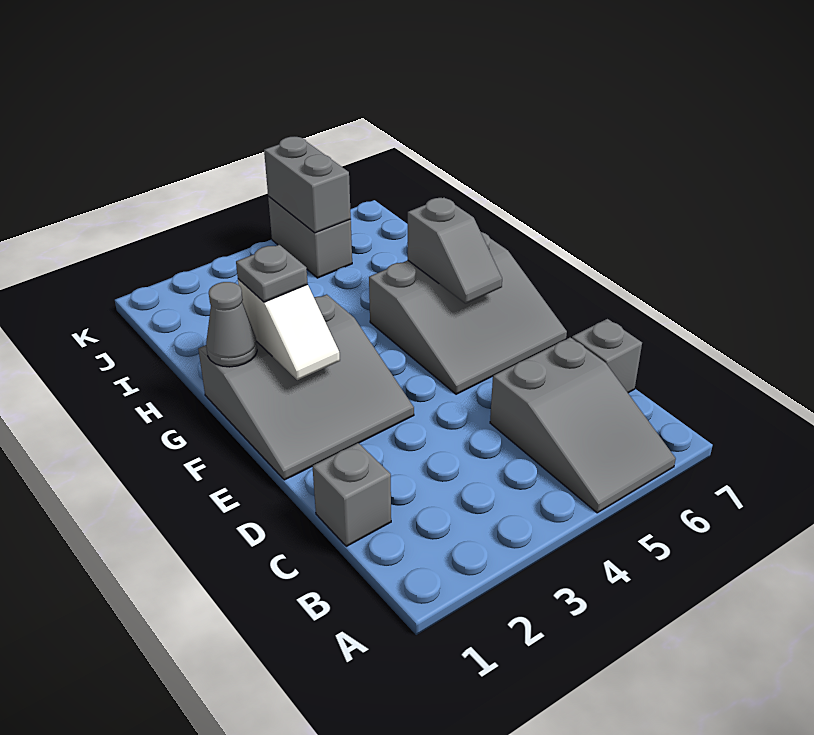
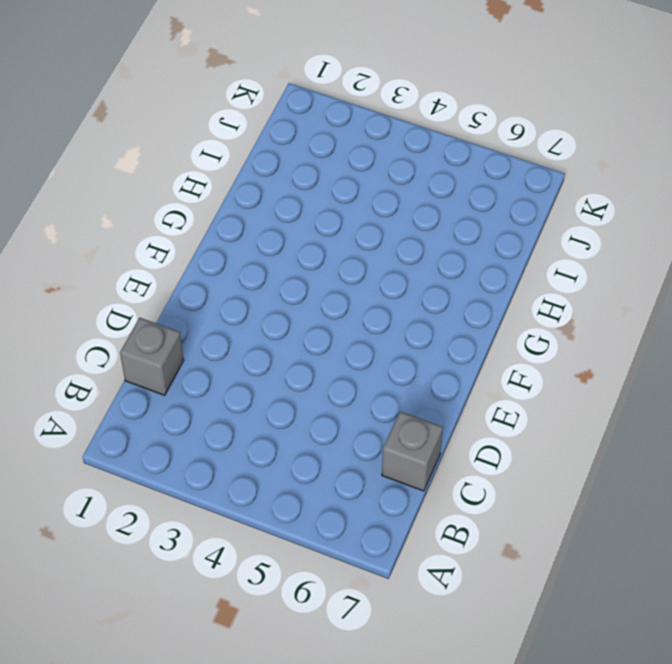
none -> grey 2x3 slope [490,337,676,513]
none -> grey 3x3 slope [198,294,414,480]

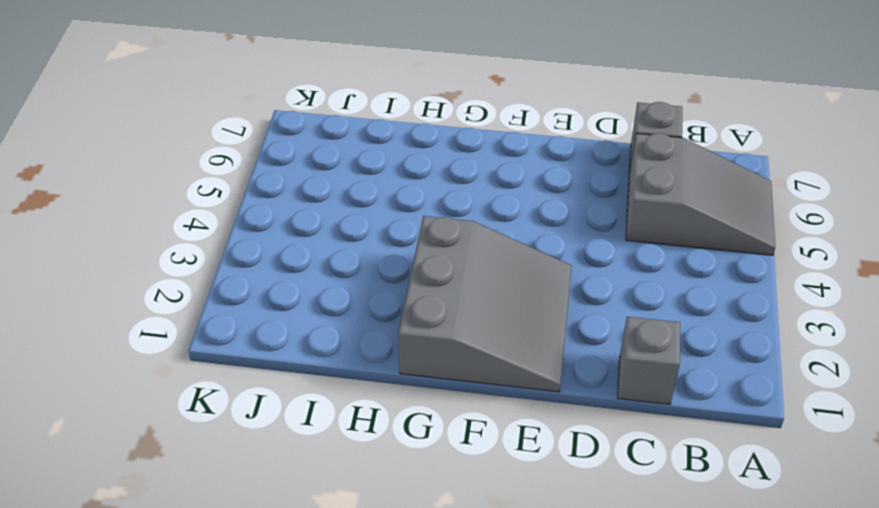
none -> grey 3x3 slope [369,232,567,394]
none -> grey 1x2 brick [268,196,352,278]

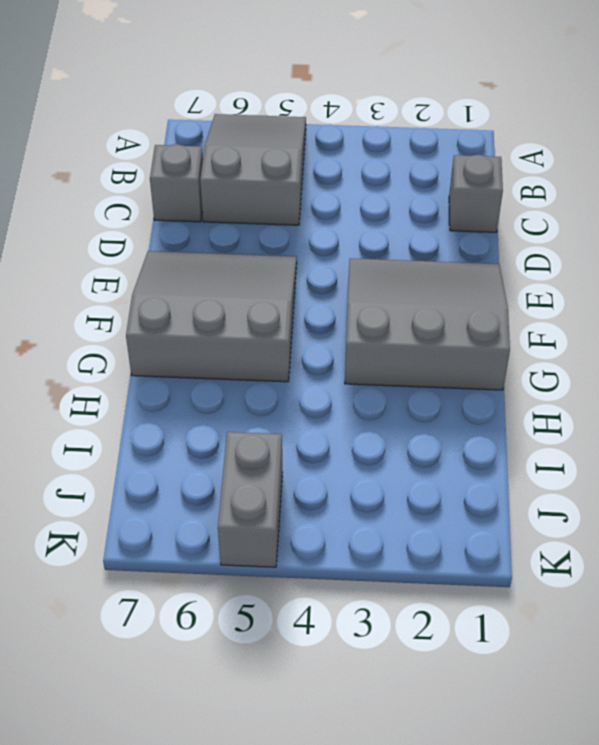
none -> white 1x2 slope [238,279,340,380]
none -> grey 1x2 slope [408,198,502,304]

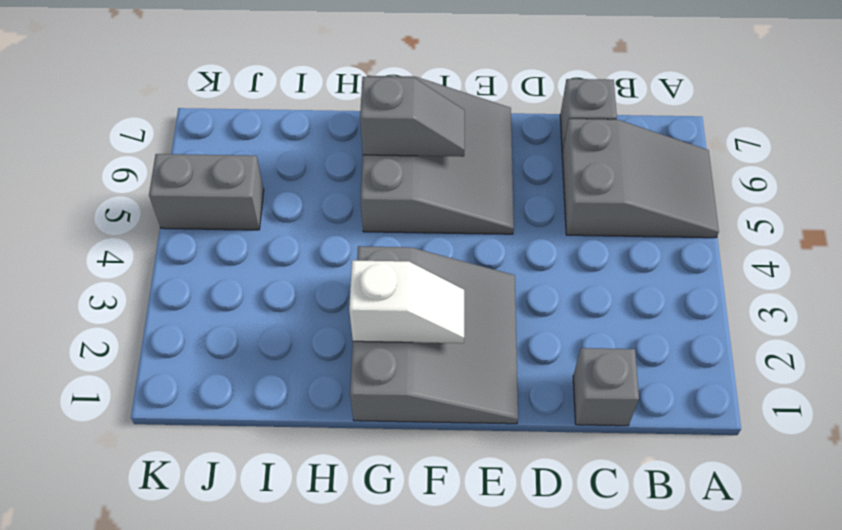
none -> grey 1x1 cone [206,282,257,367]
none -> grey 1x2 brick [264,137,351,233]

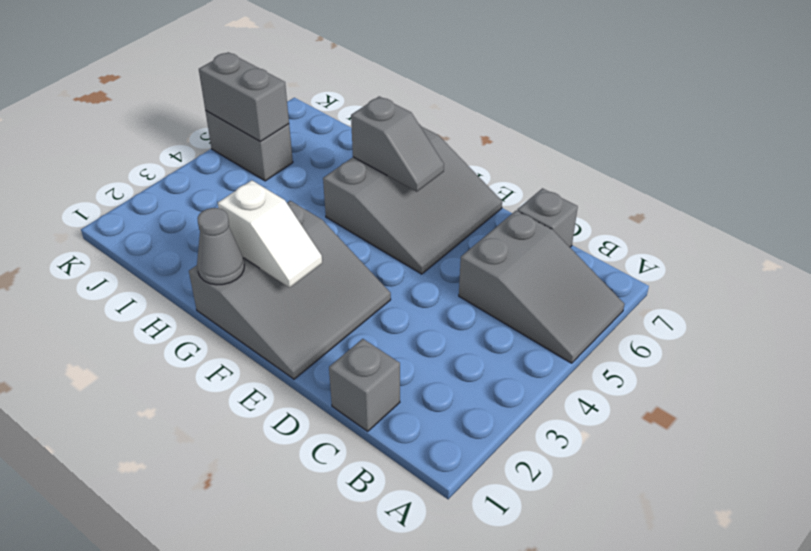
none -> grey 1x1 plate [236,245,308,302]

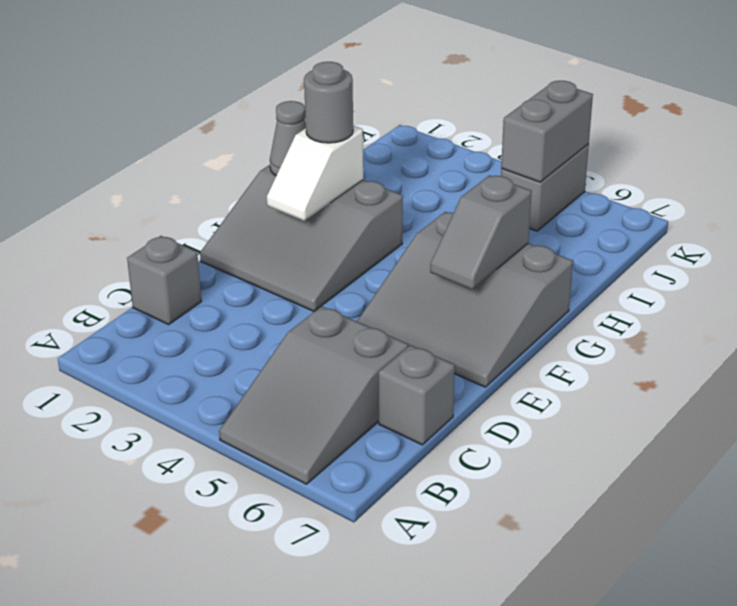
grey 1x1 round brick [304,62,353,143] -> grey 1x1 plate [236,245,308,302]

